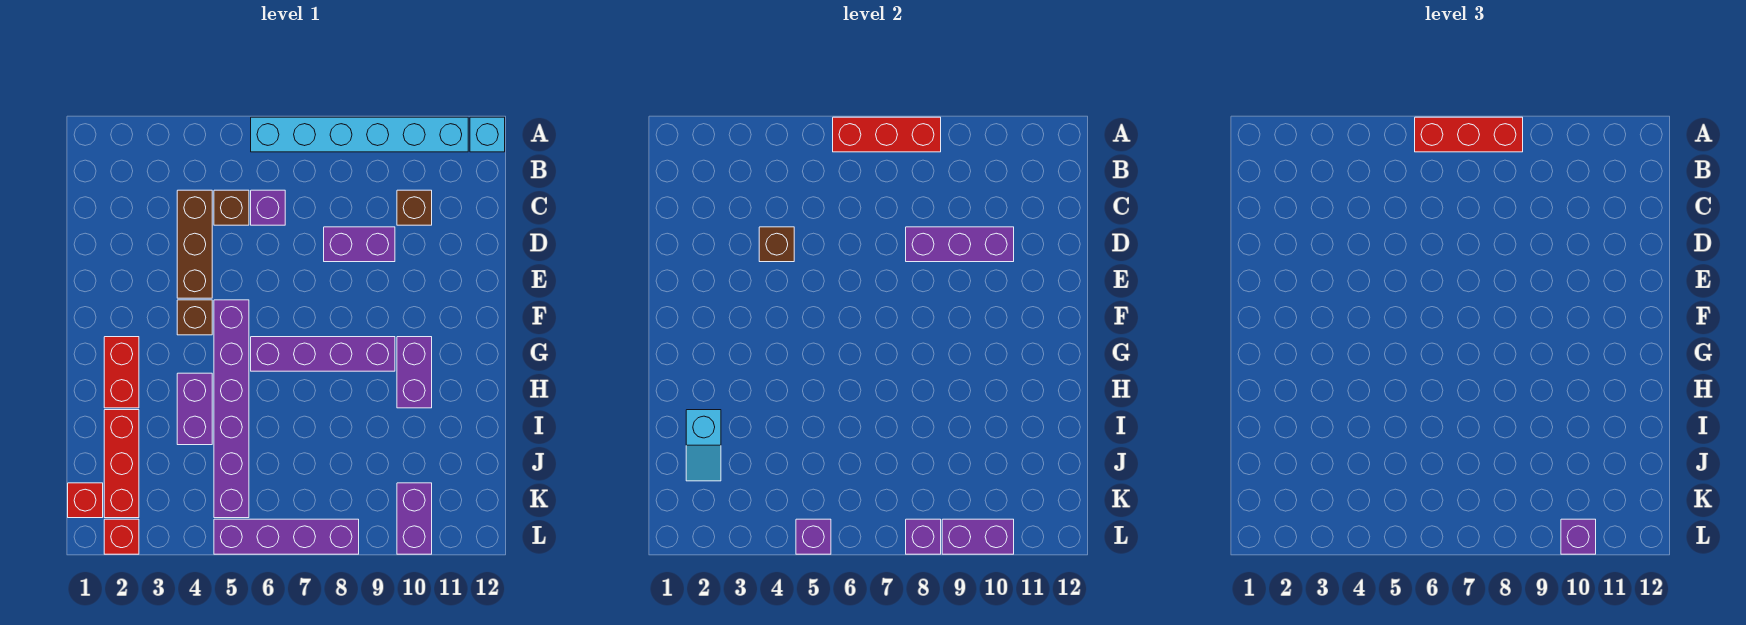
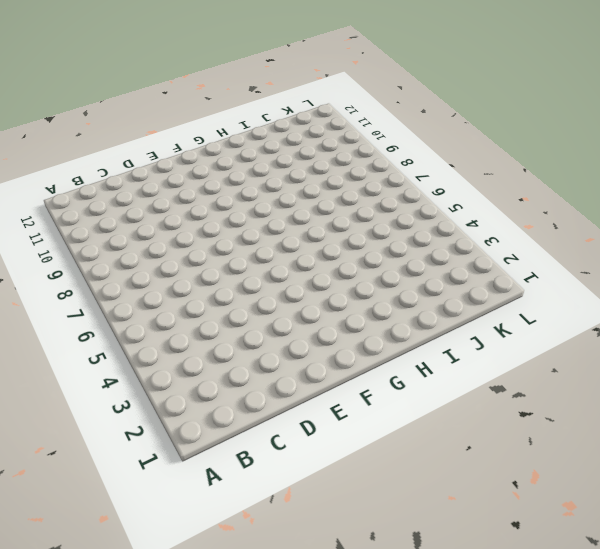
none -> cyan 1x6 brick [251,117,468,152]
none -> cyan 1x1 brick [470,117,505,152]
none -> brown 1x3 brick [177,190,212,298]

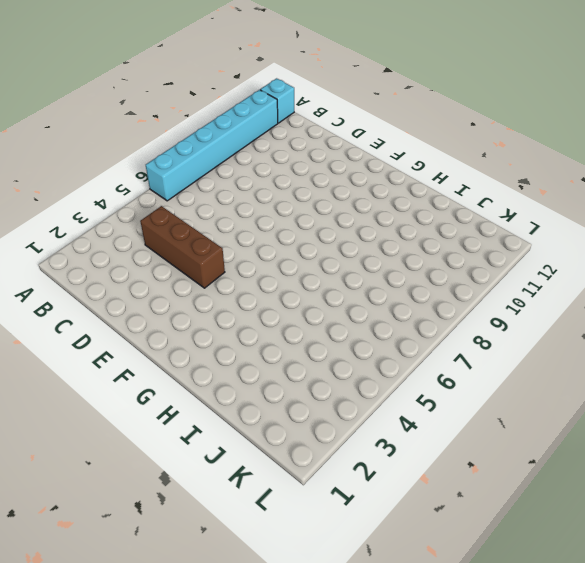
none -> brown 1x1 brick [214,190,249,225]
none -> purple 1x1 brick [251,190,285,225]
none -> brown 1x1 brick [397,190,432,225]

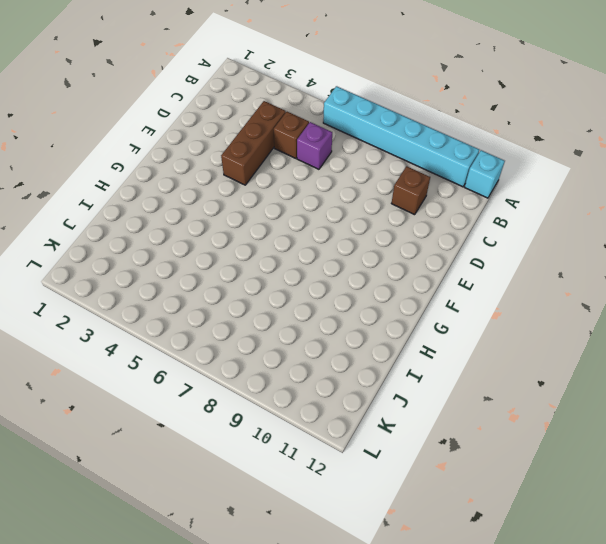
none -> purple 1x2 brick [324,227,395,262]
none -> brown 1x1 brick [177,300,212,335]
none -> purple 1x6 brick [214,300,249,518]

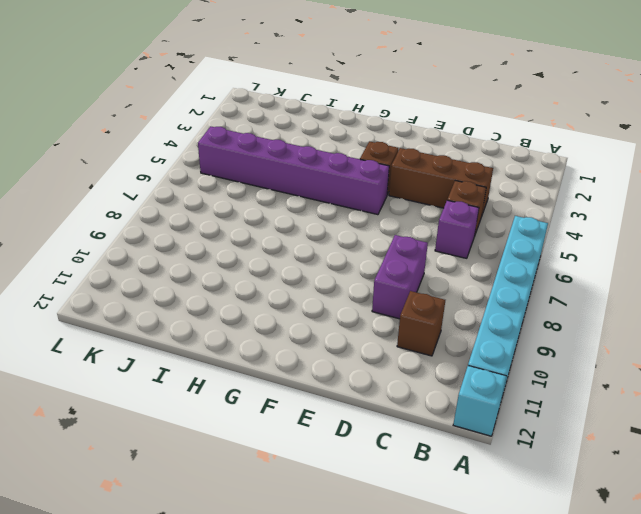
none -> red 1x2 brick [104,337,139,408]
none -> purple 1x4 brick [251,337,395,371]
none -> purple 1x2 brick [397,337,432,408]

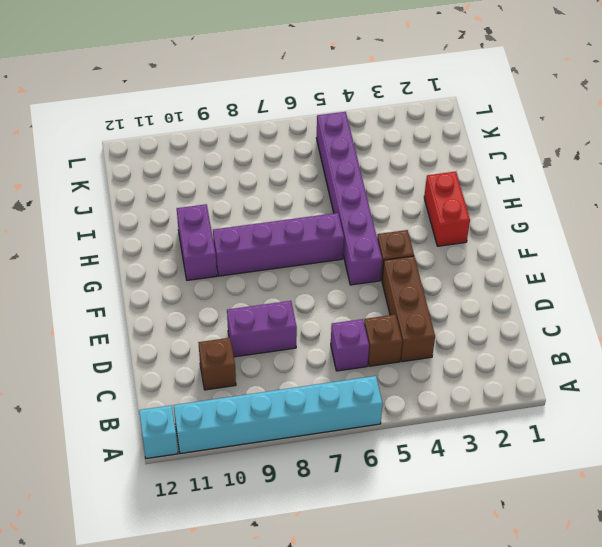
none -> purple 1x2 brick [177,373,212,445]
none -> red 1x3 brick [104,410,139,518]
none -> red 1x1 brick [68,483,103,518]

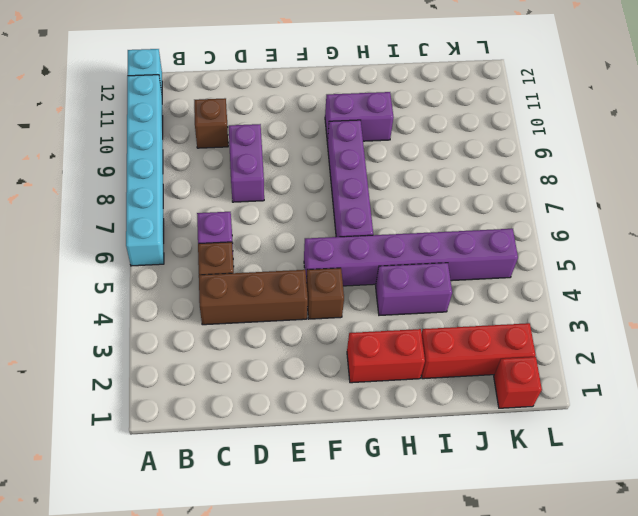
none -> purple 1x2 brick [397,483,432,554]
none -> red 1x1 brick [104,519,139,554]
none -> purple 1x4 brick [214,519,359,554]

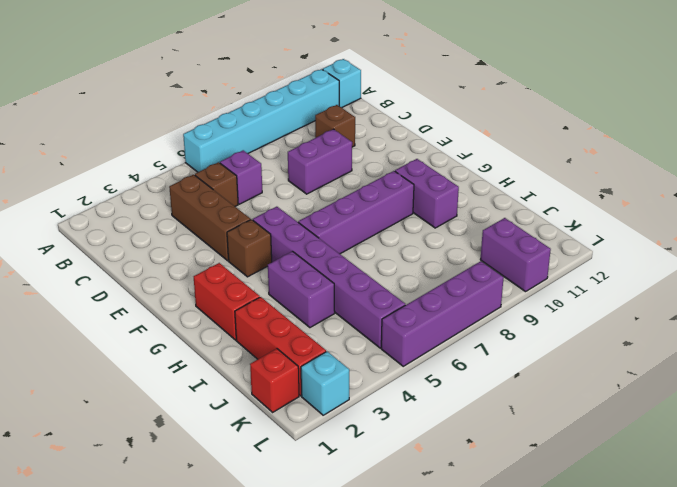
cyan 1x1 brick [301,351,349,415] -> red 1x1 brick [104,519,139,554]
none -> red 1x3 brick [833,117,941,152]
none -> brown 1x1 brick [759,227,794,262]
none -> purple 1x3 brick [906,227,1014,262]

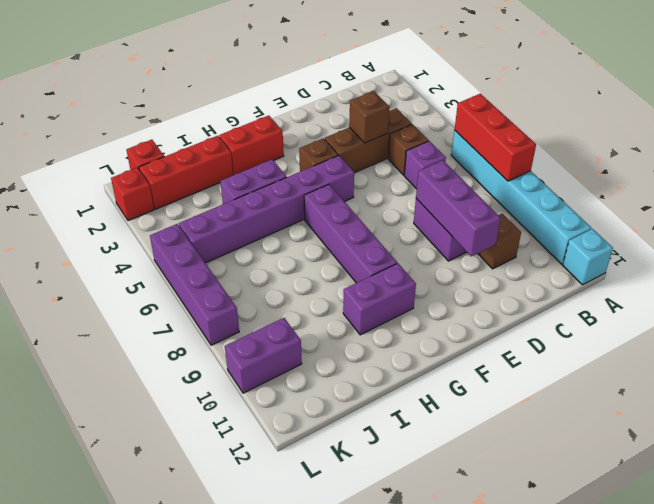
none -> cyan 1x2 slope [686,410,721,481]
none -> purple 1x1 brick [796,519,831,554]
none -> purple 1x1 brick [906,519,941,554]

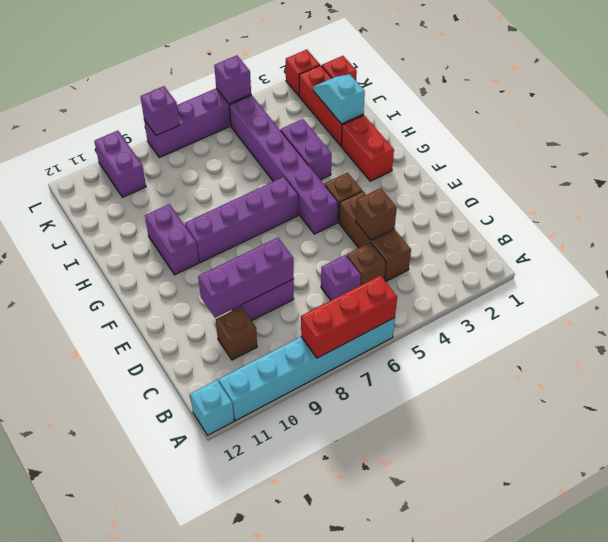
none -> purple 1x2 brick [942,519,1014,554]
none -> red 1x3 brick [1415,117,1523,152]
none -> purple 1x1 brick [1561,519,1596,554]

